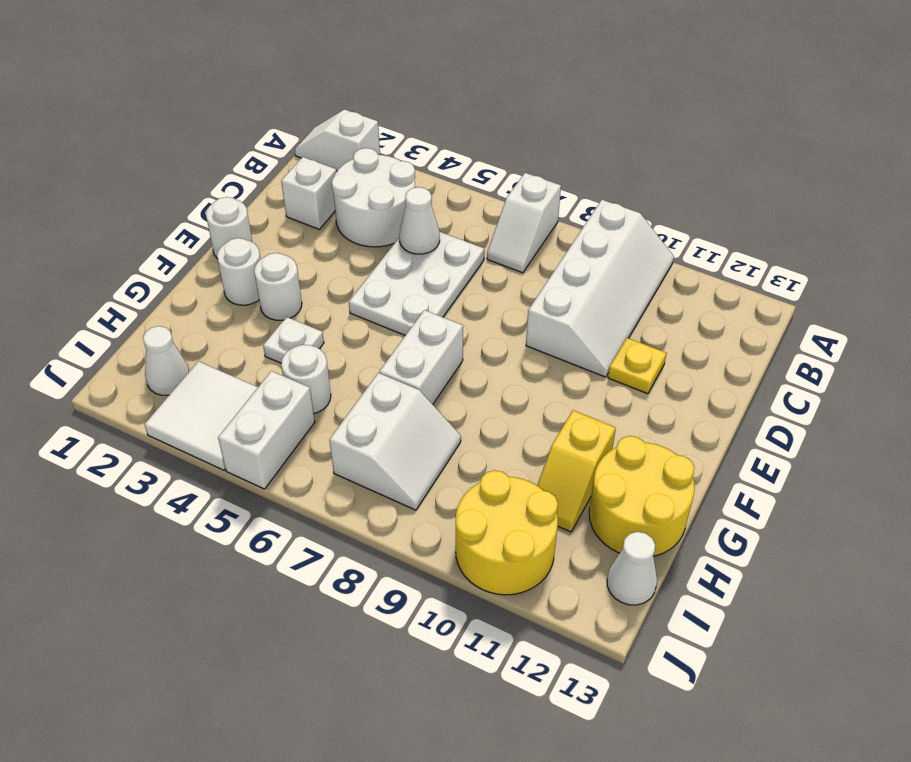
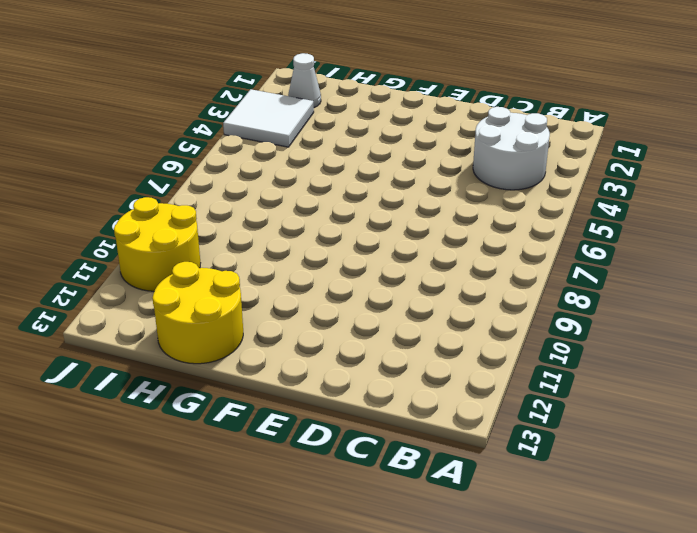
none -> white 1x2 slope [295,109,380,171]
none -> white 1x2 slope [487,173,561,273]
none -> white 2x4 slope [526,200,674,377]

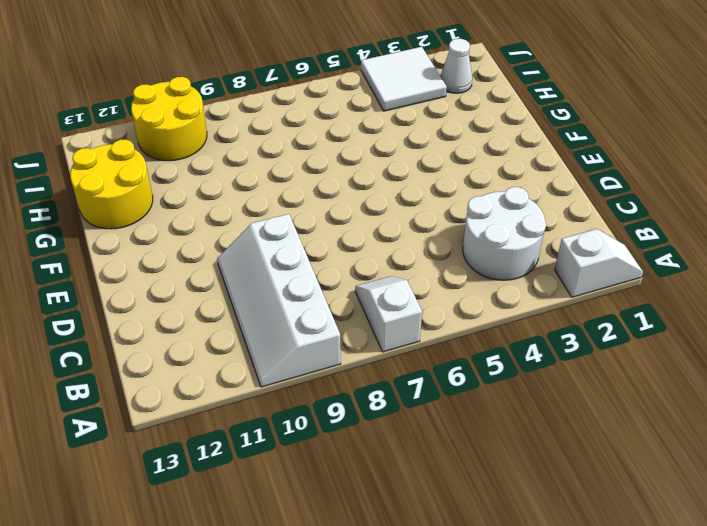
none -> white 1x1 brick [281,157,337,229]
none -> white 2x3 plate [349,232,484,335]
none -> yellow 1x1 plate [608,338,666,394]

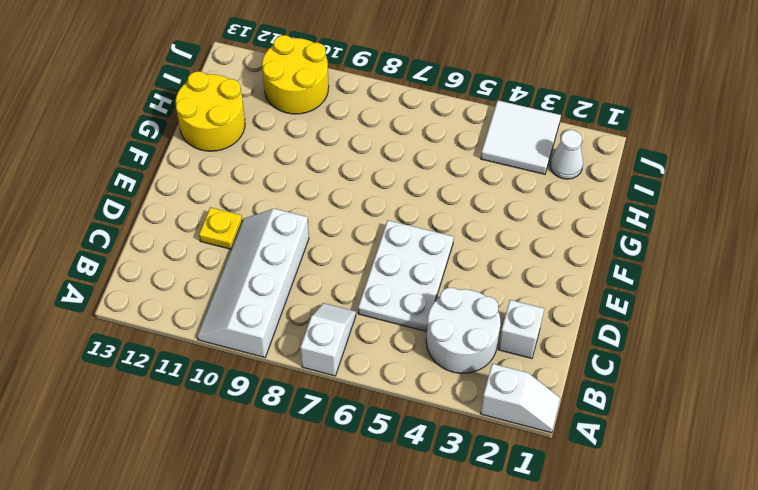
none -> white 1x1 round brick [206,197,252,258]
none -> white 1x1 round brick [217,238,261,305]
none -> white 1x1 round brick [254,253,302,320]

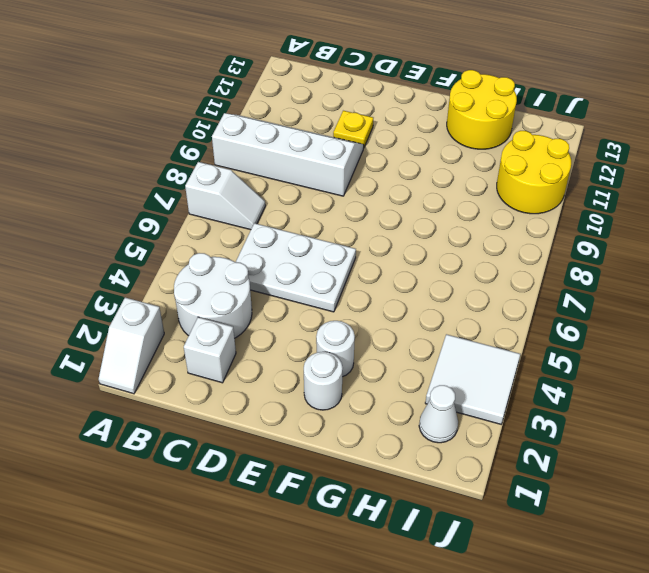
none -> white 1x1 round brick [206,197,252,258]
none -> white 1x2 brick [379,310,463,404]
none -> white 1x1 plate [263,317,324,363]

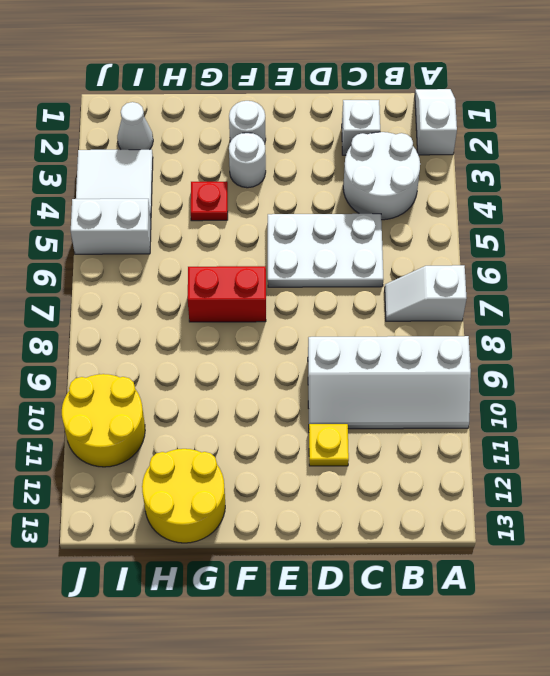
red 1x2 brick [188,266,266,322] -> white 1x2 brick [379,310,463,404]
red 1x1 plate [191,182,228,221] -> white 1x1 plate [263,317,324,363]
none -> white 1x1 round brick [206,197,252,258]
none -> yellow 1x2 slope [537,410,616,532]
none -> white 1x1 round brick [281,345,331,413]

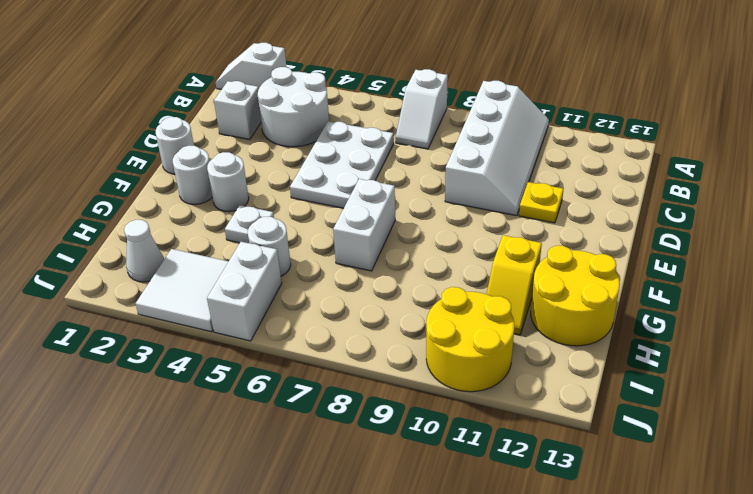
none -> white 2x2 slope [329,373,461,510]
none -> white 1x1 cone [607,532,657,605]
none -> white 1x1 cone [399,187,440,254]

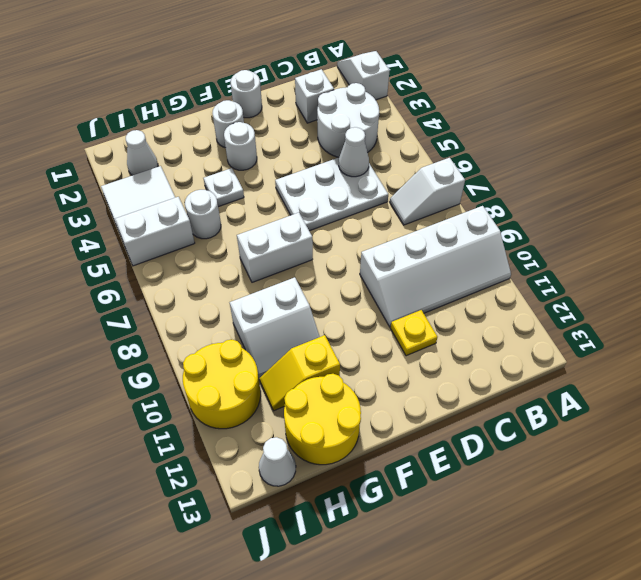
white 2x2 slope [230,277,320,380] -> white 2x2 slope moved to [329,373,461,510]

